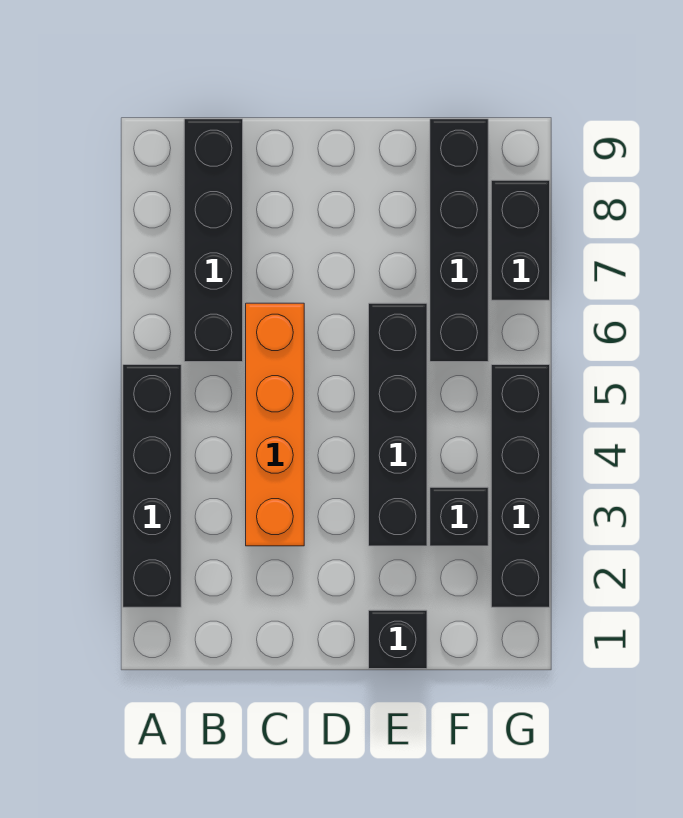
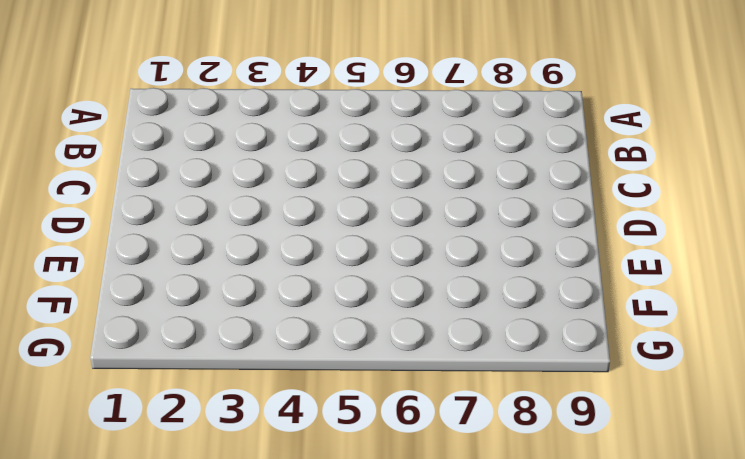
none -> black 1x4 brick [123,365,181,607]
none -> black 1x4 brick [184,119,243,362]

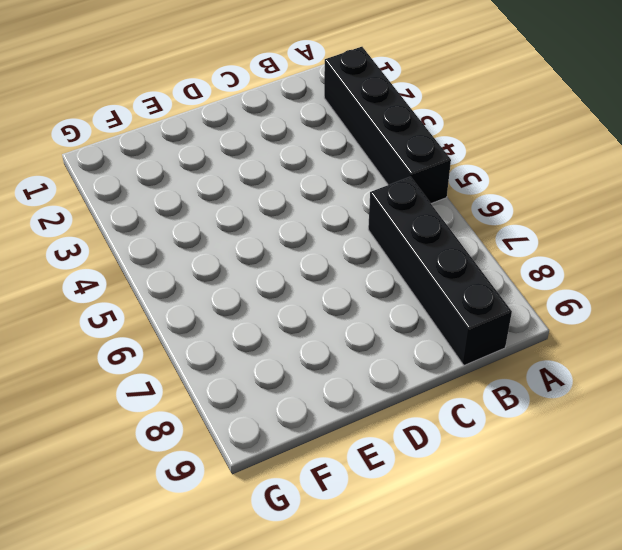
none -> orange 1x4 brick [246,303,304,546]
none -> black 1x1 brick [369,610,427,669]

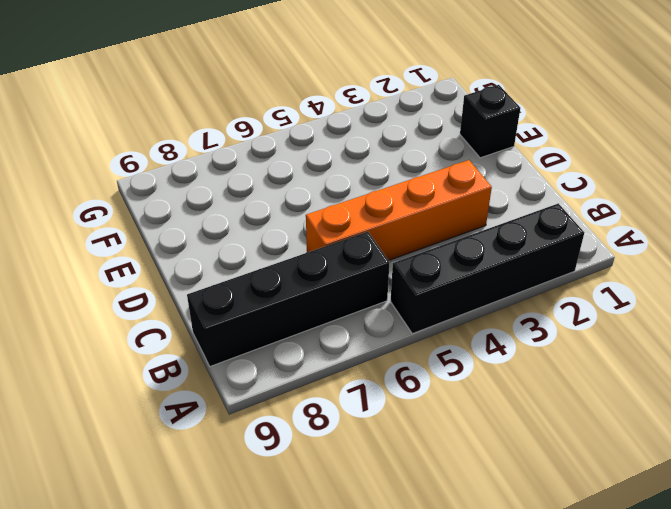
none -> black 1x4 brick [369,303,427,546]
none -> black 1x1 brick [430,487,488,546]

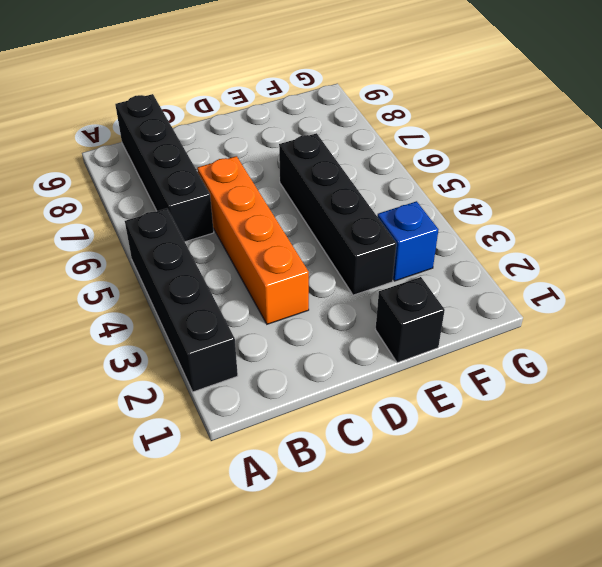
blue 1x1 brick [377,201,439,281] -> black 1x1 brick [430,487,488,546]
none -> black 1x4 brick [430,119,488,362]
none -> black 1x4 brick [491,365,550,607]

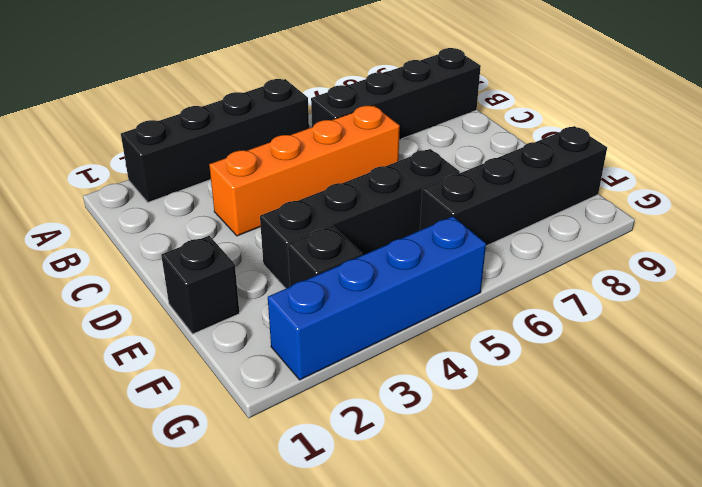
blue 1x4 brick [268,216,486,380] -> black 1x4 brick [491,365,550,607]
none -> black 1x2 brick [491,180,550,300]

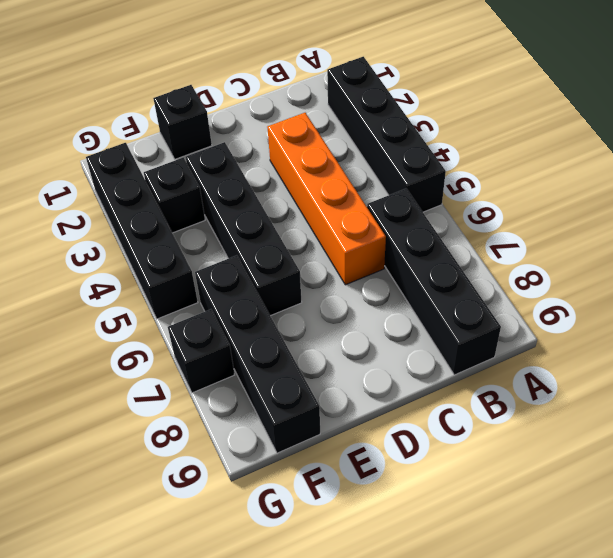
black 1x1 brick [168,309,235,393] -> black 1x2 brick [491,180,550,300]

